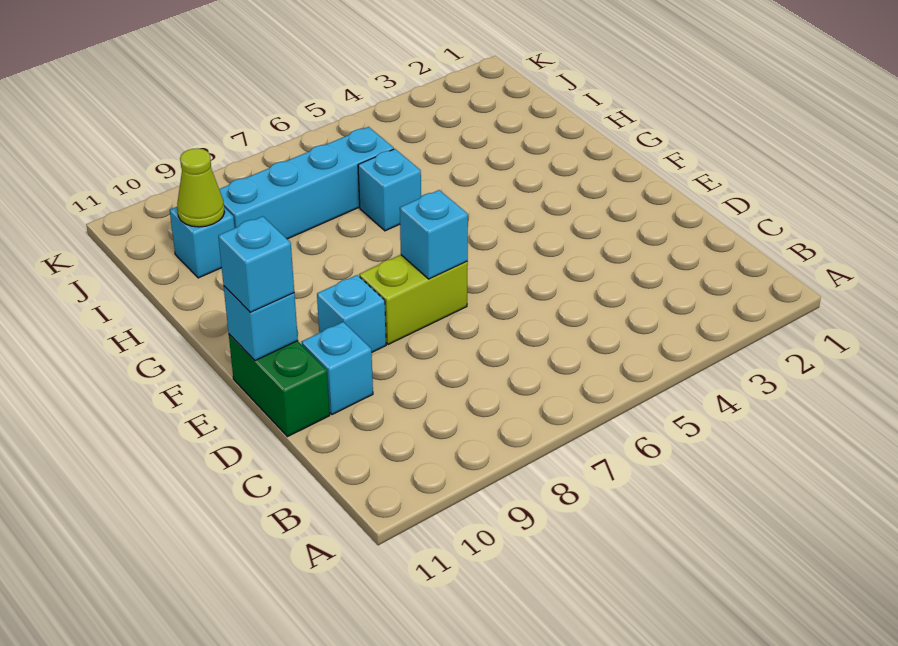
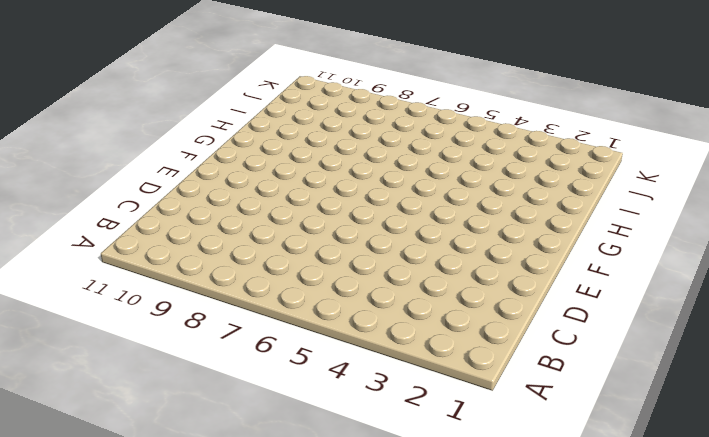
none -> cyan 1x1 brick [302,322,373,414]
none -> green 1x2 brick [229,334,330,437]

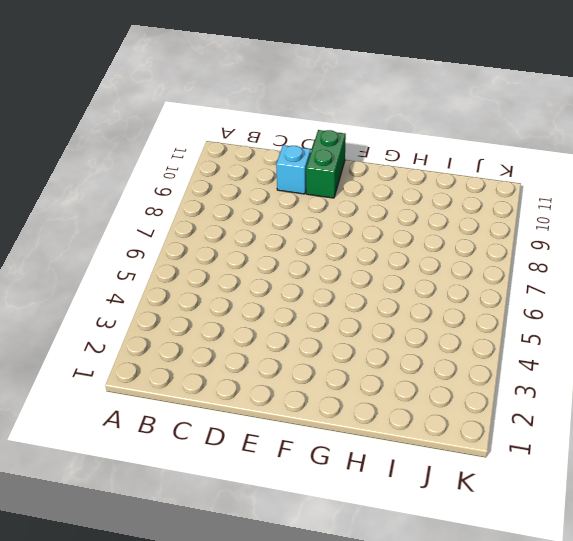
green 1x2 brick [306,130,346,198] -> green 1x2 brick turned to [229,334,330,437]
none -> lime 1x2 brick [359,255,468,345]
none -> cyan 1x1 brick [317,275,386,352]

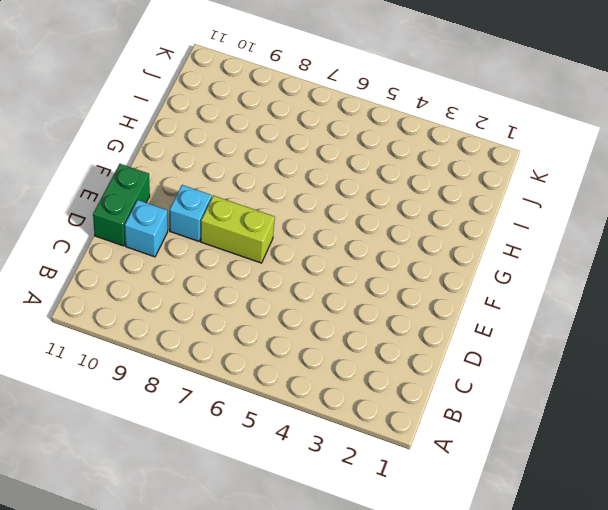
none -> cyan 1x1 brick [358,149,421,231]
none -> cyan 1x4 brick [219,127,394,239]

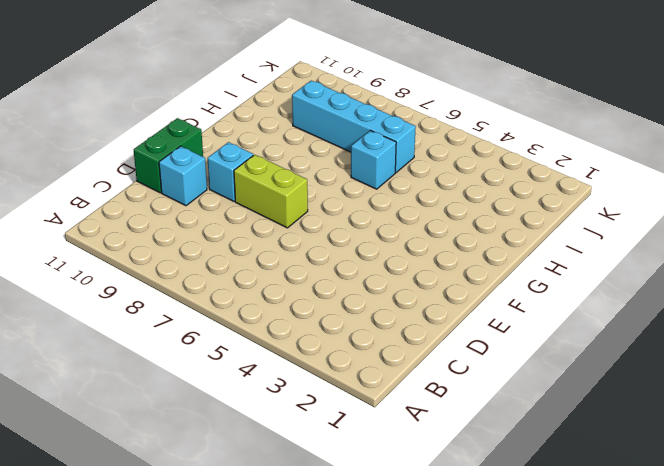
none -> cyan 1x1 brick [170,207,235,278]
none -> cyan 1x1 brick [400,190,468,279]

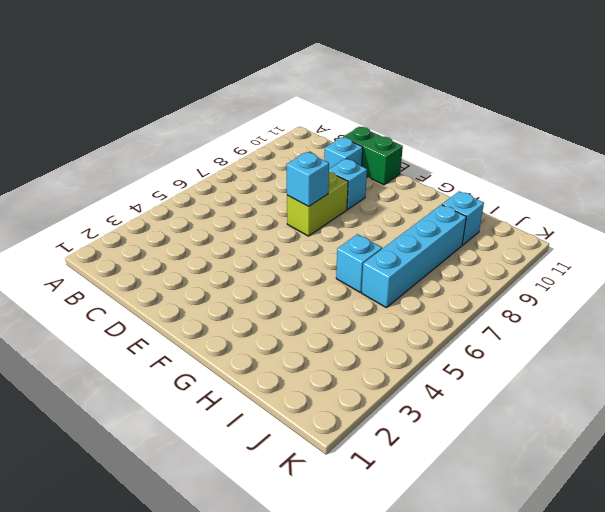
none -> cyan 1x1 brick [224,286,298,361]
none -> lime 1x1 cone [177,148,225,227]

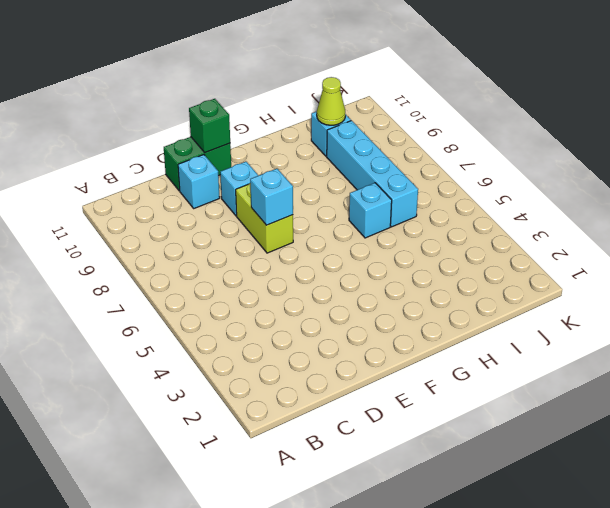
green 1x1 brick [189,99,230,153] -> cyan 1x1 brick [224,286,298,361]
none -> cyan 1x1 brick [218,216,294,312]

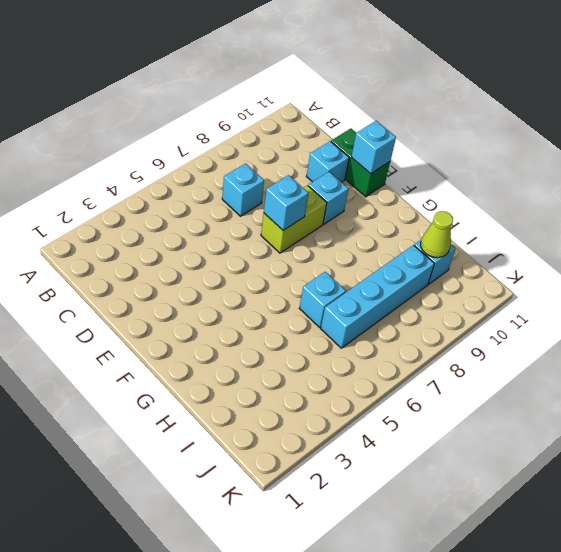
cyan 1x1 brick [222,164,264,216] -> cyan 1x1 brick moved to [218,216,294,312]

